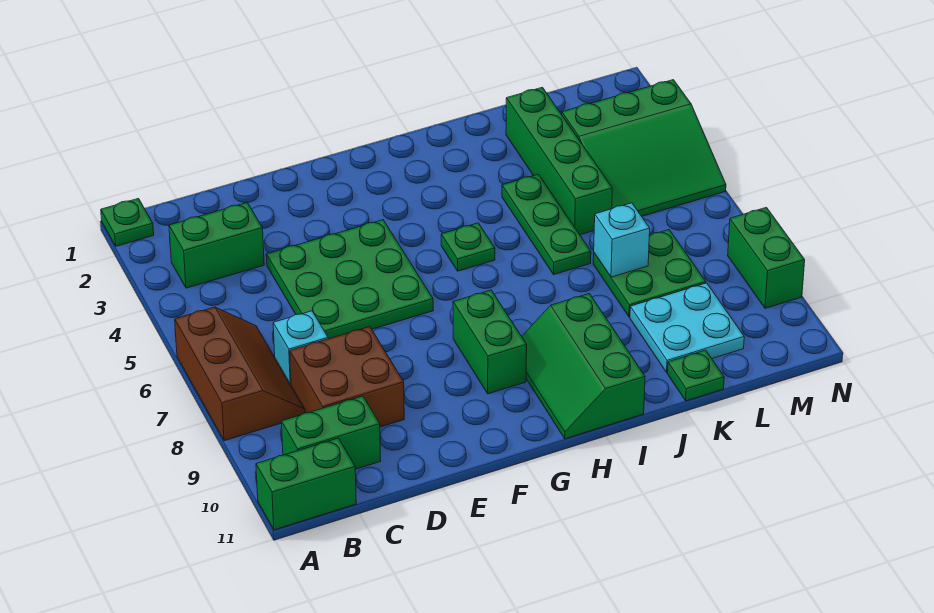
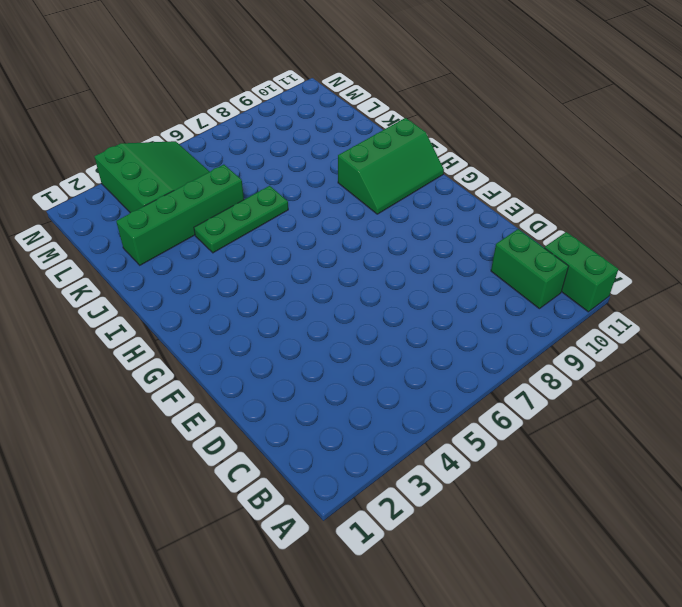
none -> green 1x1 plate [101,199,154,246]
none -> brown 2x3 slope [175,307,305,441]
none -> green 1x2 brick [169,202,264,288]

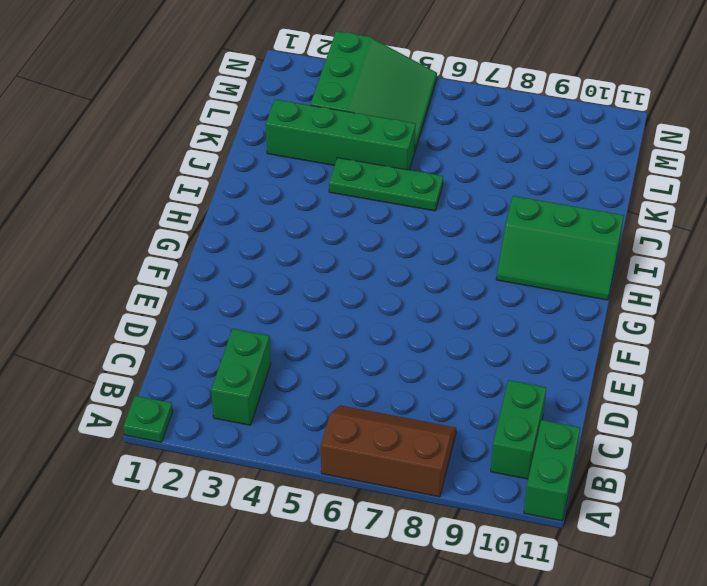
none -> cyan 1x1 brick [273,311,328,385]
none -> brown 2x2 brick [290,327,404,427]
none -> green 3x3 plate [266,220,433,339]

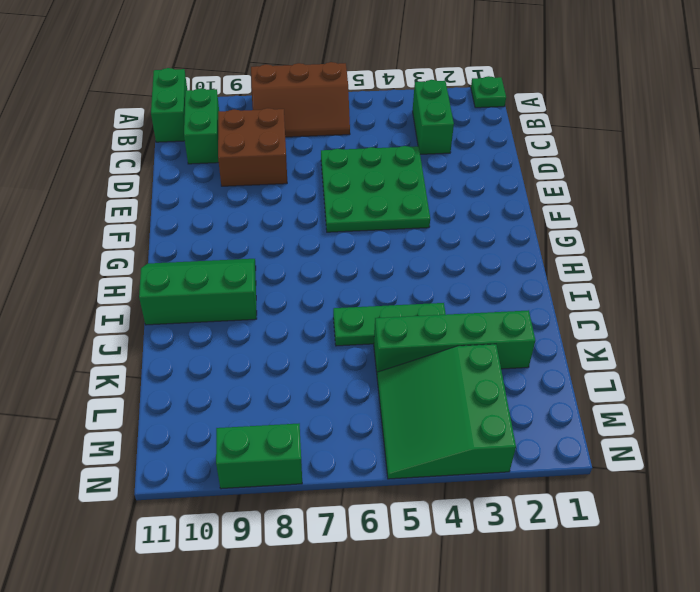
none -> cyan 1x1 brick [273,311,328,385]
none -> green 1x2 brick [453,290,527,394]
none -> green 1x1 plate [441,223,495,271]

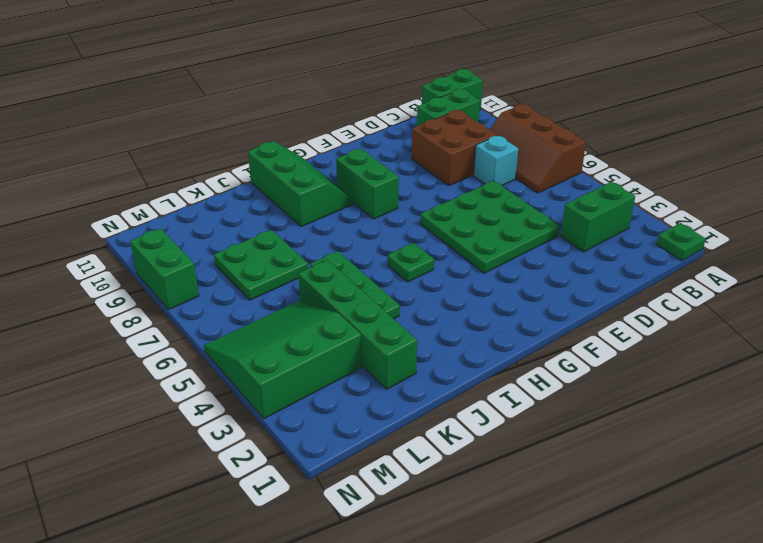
none -> cyan 2x2 plate [630,283,744,372]
none -> green 1x1 plate [667,350,724,401]
none -> cyan 1x1 brick [594,203,650,277]

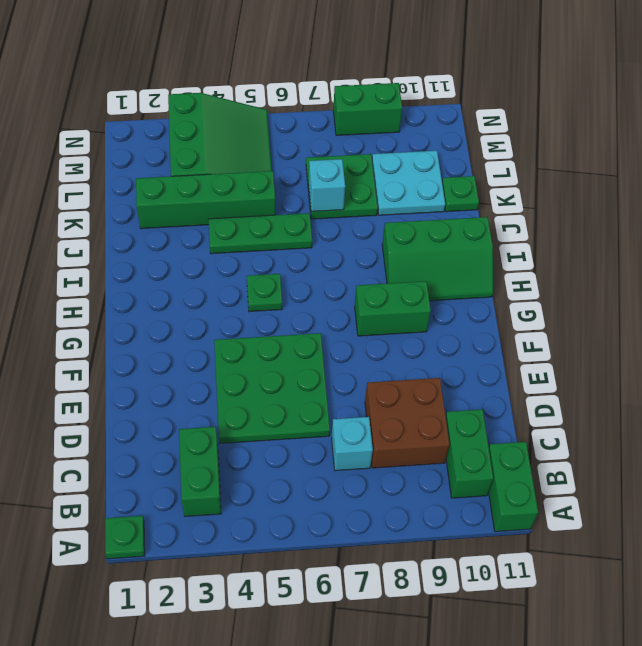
none -> brown 2x3 slope [175,307,305,441]

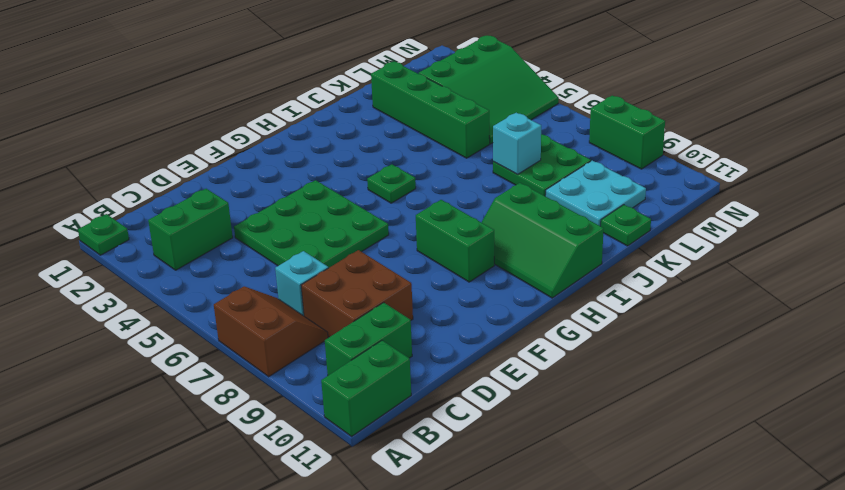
brown 2x2 slope [214,287,328,377] -> brown 2x3 slope [175,307,305,441]
none -> green 1x3 plate [502,174,591,274]

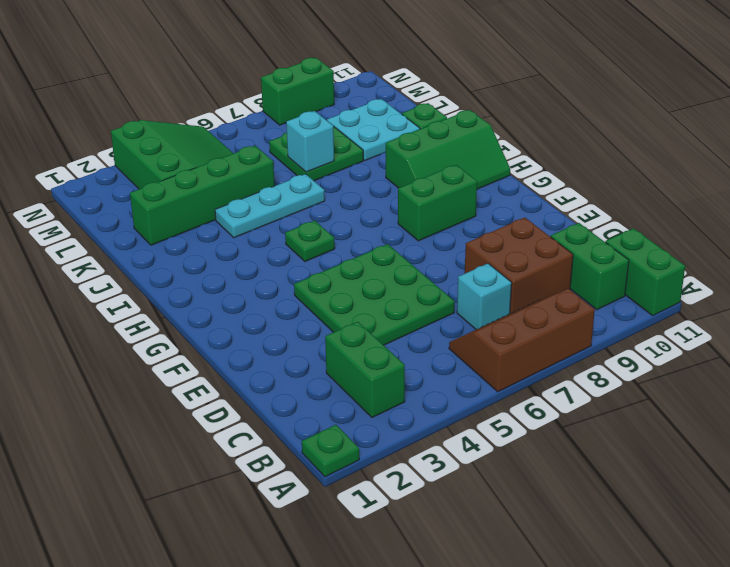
cyan 1x3 plate [215,174,325,238] -> green 1x3 plate [502,174,591,274]

